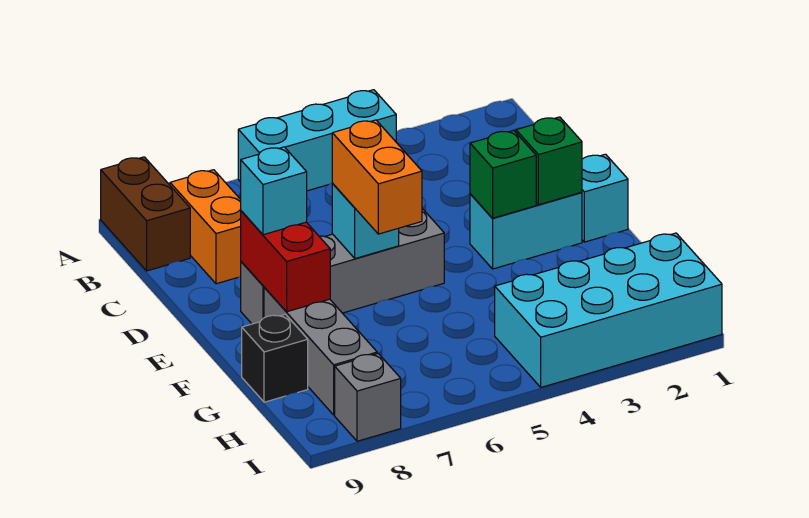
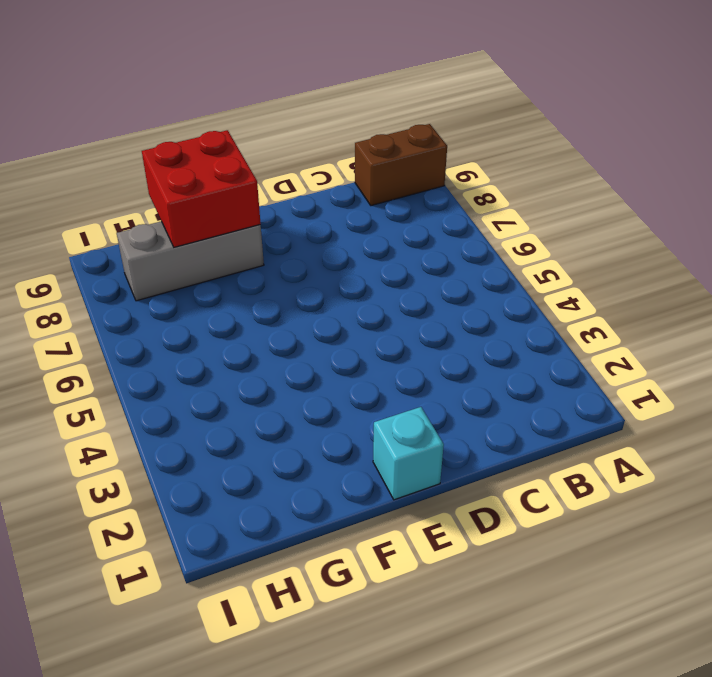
red 2x2 brick [142,130,261,247] -> red 1x2 brick [241,211,330,312]
none -> cyan 1x3 brick [238,90,396,191]
none -> orange 1x2 brick [170,170,241,284]
none -> cyan 1x2 brick [470,192,582,269]

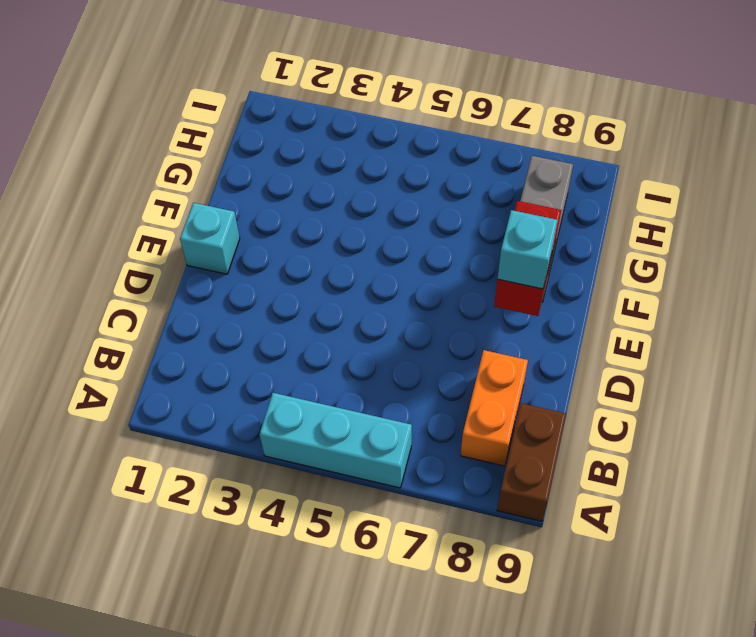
none -> cyan 1x2 brick [470,192,582,269]
none -> grey 1x4 brick [241,209,444,324]
none -> black 1x1 brick [242,314,308,402]

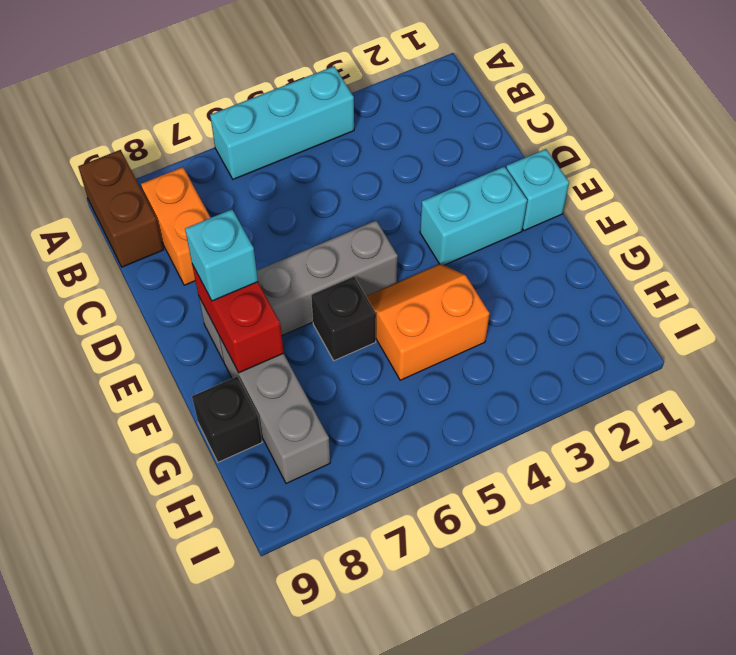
orange 2x2 slope [366,264,489,380] -> none
black 1x1 brick [311,277,376,361] -> none
none -> cyan 2x4 brick [495,233,722,387]
none -> grey 1x1 brick [335,353,401,441]
none -> green 1x1 brick [516,117,582,205]

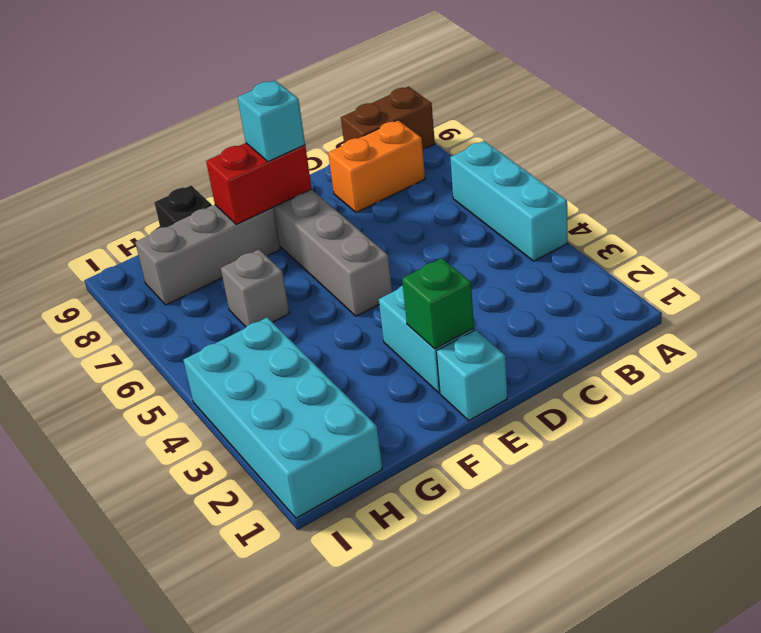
grey 1x1 brick [221,250,290,327] -> grey 1x1 brick moved to [335,353,401,441]
none -> green 1x1 brick [470,130,536,218]
none -> cyan 1x1 brick [332,184,399,259]
none -> orange 1x2 brick [332,120,422,234]

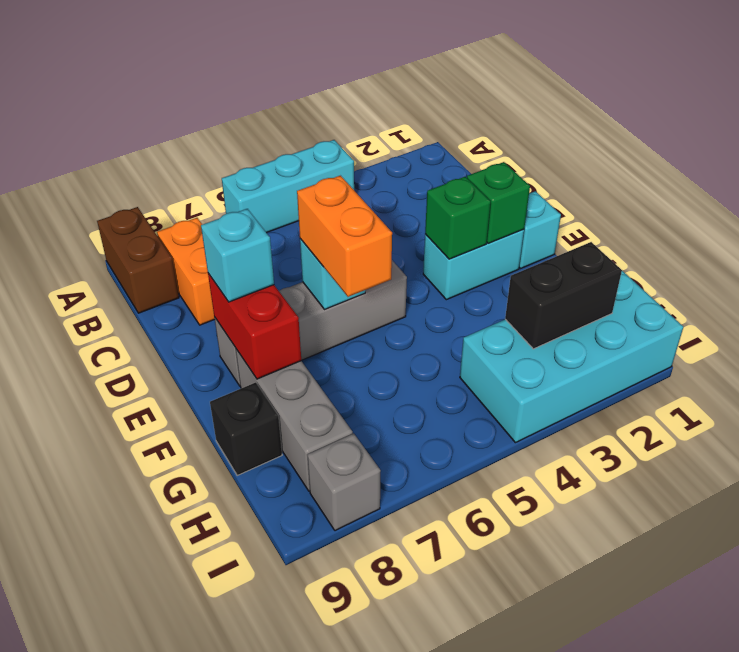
black 1x2 brick [505,242,622,349] -> none

